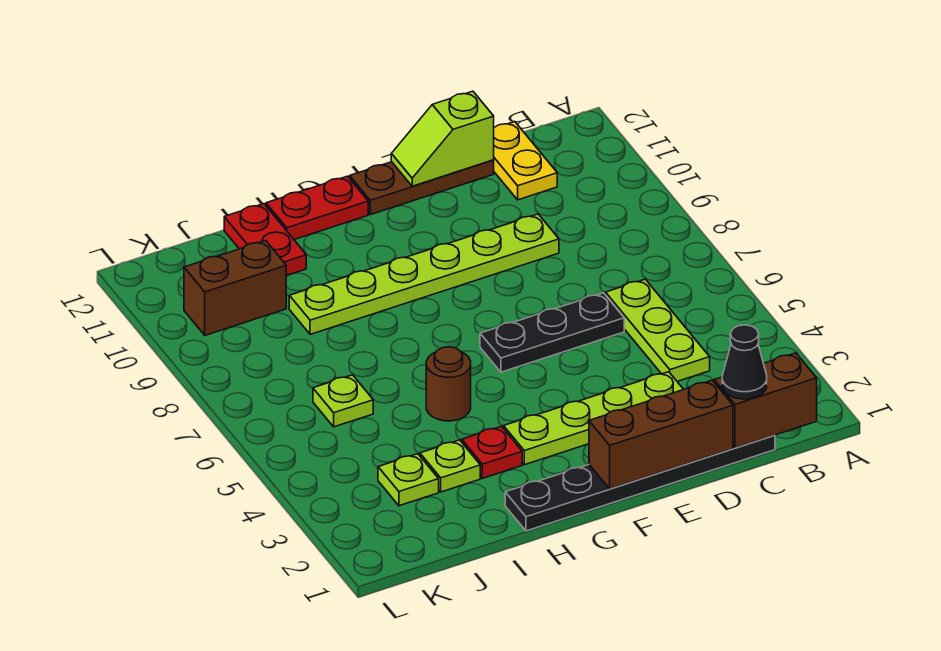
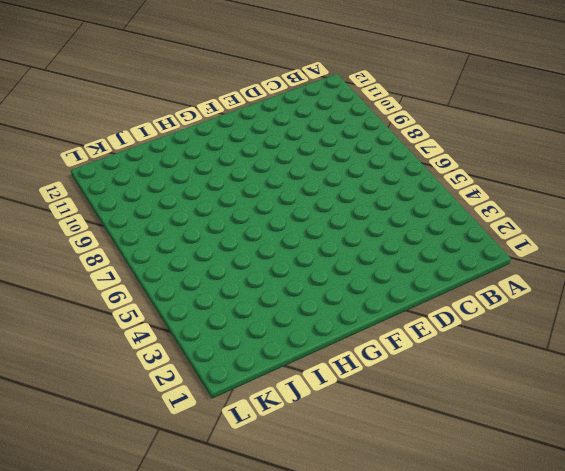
none -> black 1x6 plate [505,435,775,531]
none -> lime 1x3 plate [606,279,710,381]
none -> yellow 1x2 plate [494,122,557,200]

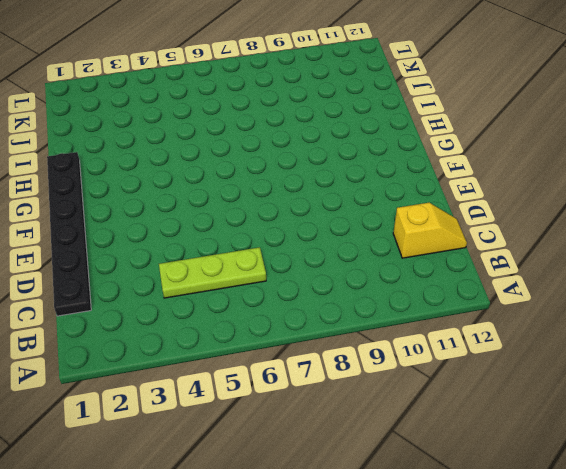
yellow 1x2 slope [393,203,467,258] -> yellow 1x2 plate [494,122,557,200]
none -> lime 1x4 plate [504,372,683,465]
none -> black 1x3 plate [480,293,624,372]
none -> lime 1x6 plate [289,214,559,334]

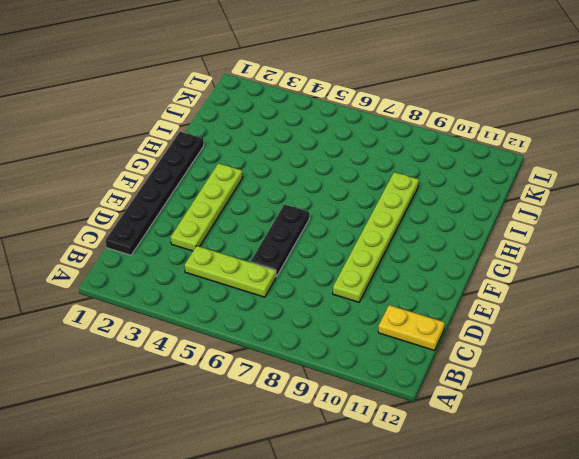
none -> brown 1x3 plate [350,160,494,215]
none -> red 1x2 plate [266,176,368,240]
none -> red 1x1 plate [462,426,522,478]

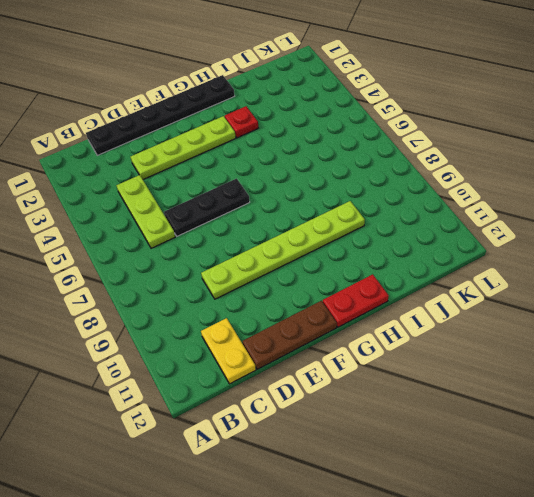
none -> brown 1x1 round brick [426,347,471,421]
none -> lime 1x1 plate [420,440,480,492]
none -> red 1x2 plate [224,204,306,276]

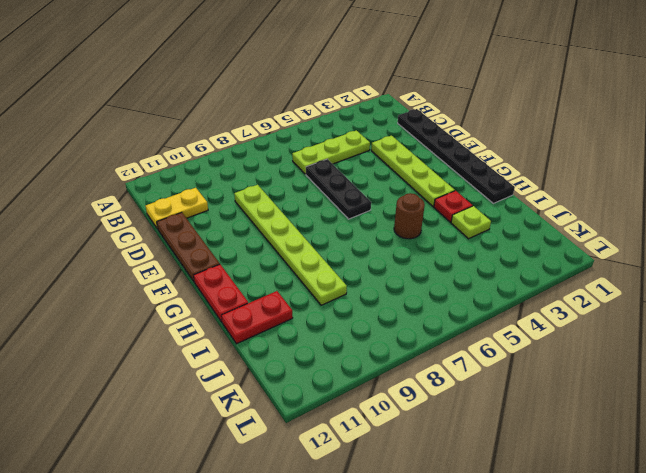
none -> lime 1x1 plate [378,454,439,506]
none -> lime 1x1 plate [313,375,373,427]
none -> brown 1x2 brick [184,241,286,335]

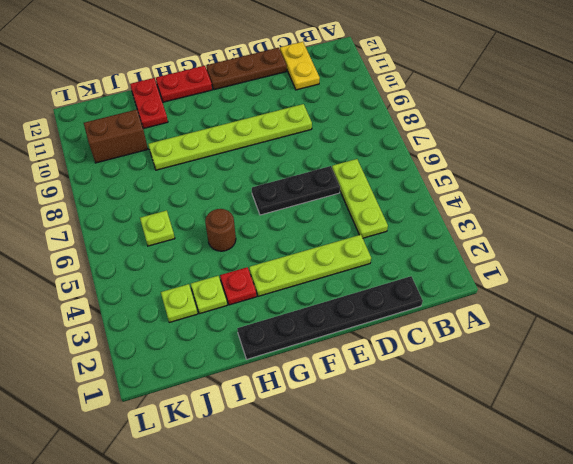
none -> brown 1x2 brick [714,353,817,448]
none -> brown 1x3 brick [589,380,733,489]
none -> lime 1x2 slope [391,91,494,186]

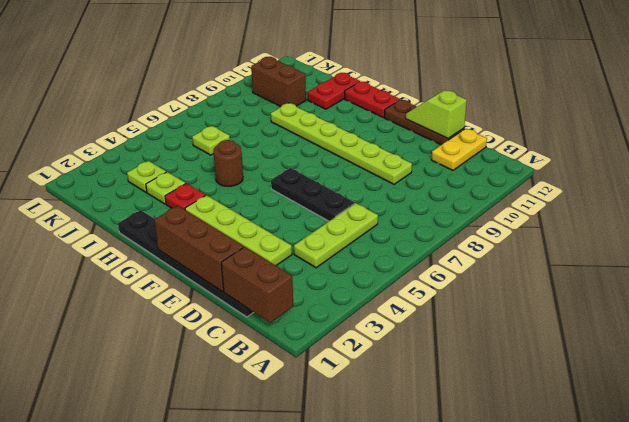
none -> black 1x1 cone [722,325,767,399]

